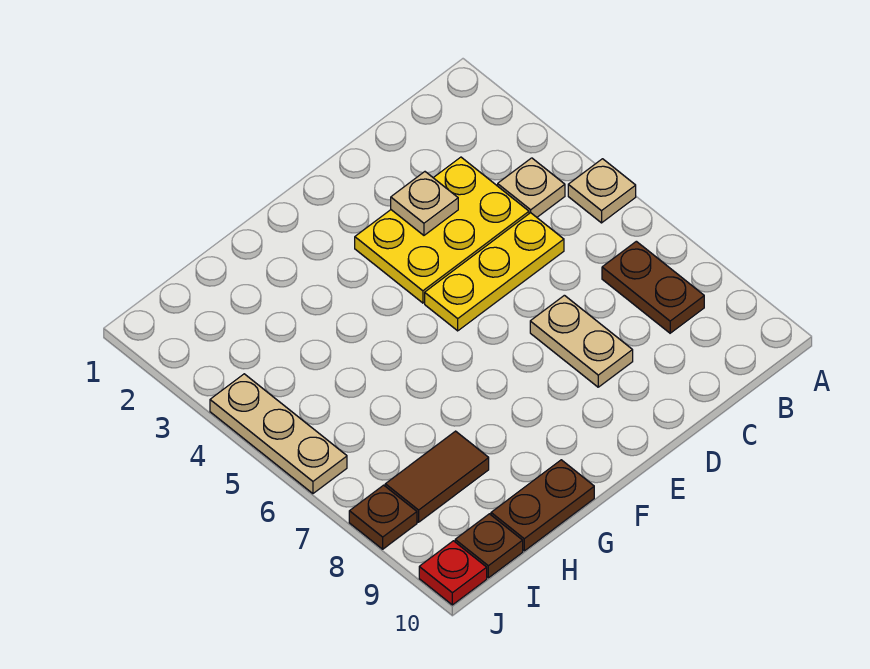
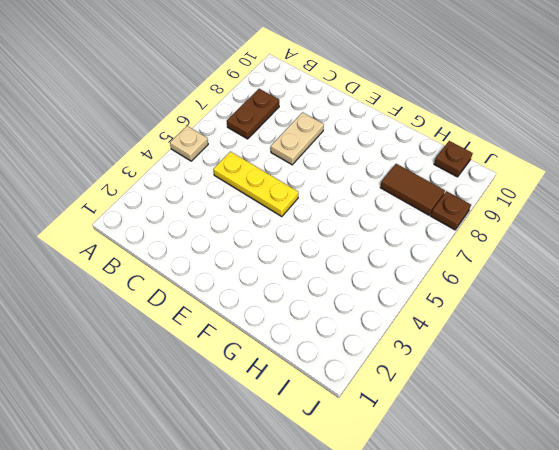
none -> tan 1x1 plate [498,158,565,217]
none -> yellow 2x3 plate [355,157,529,303]
none -> brown 1x2 plate [491,460,594,551]

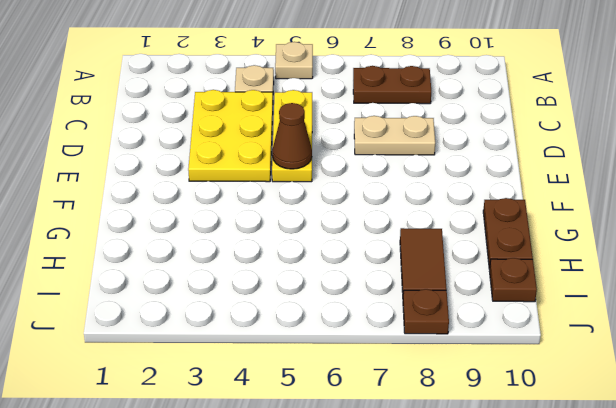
brown 1x1 cone [272,103,312,169] -> none
none -> tan 1x3 plate [210,374,347,494]
none -> red 1x1 plate [419,541,487,605]
none -> tan 1x1 plate [391,172,458,235]

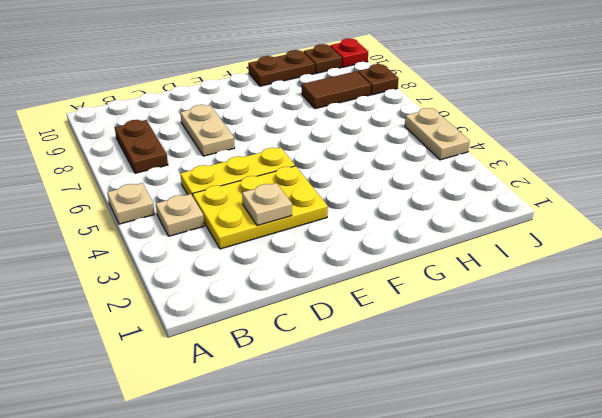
tan 1x2 plate [405,108,470,160] -> tan 1x3 plate [210,374,347,494]

